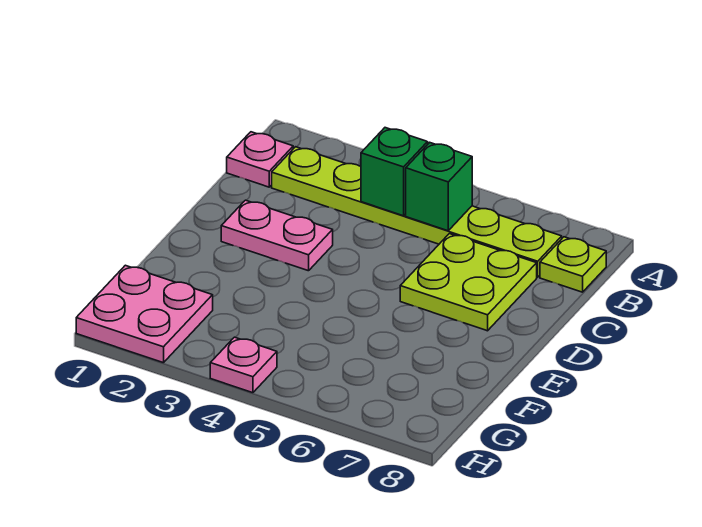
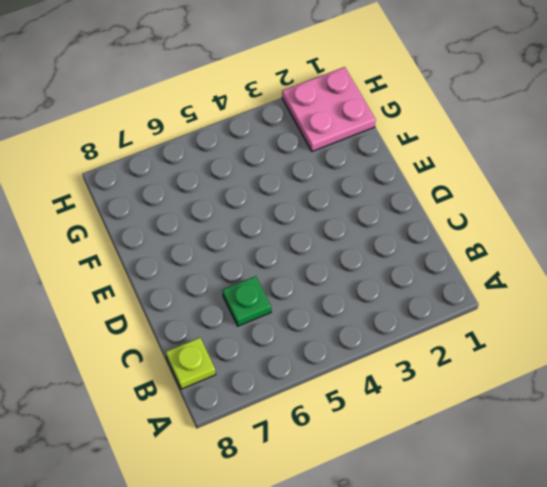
green 1x1 plate [223,276,271,326] -> lime 2x2 plate [400,234,537,331]
none -> pink 1x1 plate [227,132,293,187]
none -> lime 1x6 plate [272,147,562,277]

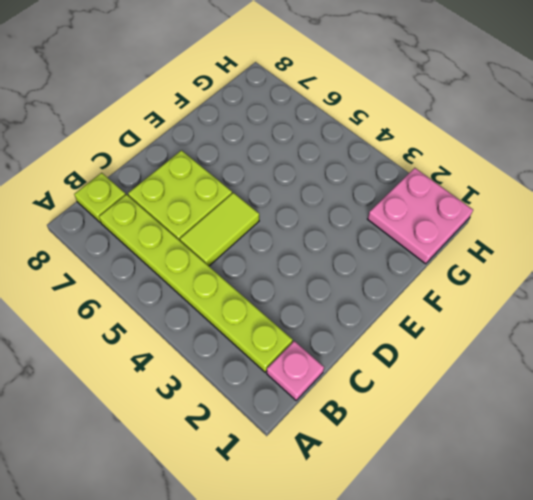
lime 1x2 tile [180,193,259,266] -> none
none -> pink 1x2 plate [221,200,333,271]
none -> pink 1x1 plate [210,337,277,393]

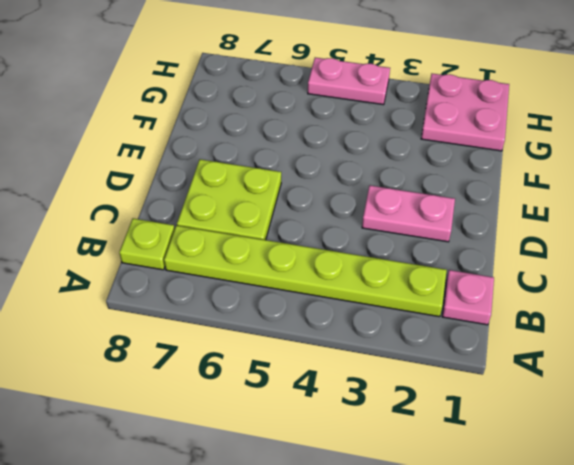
pink 1x2 plate [308,58,390,105] -> pink 1x1 plate [210,337,277,393]
none -> green 1x1 brick [361,128,428,216]
none -> green 1x1 brick [406,143,472,231]

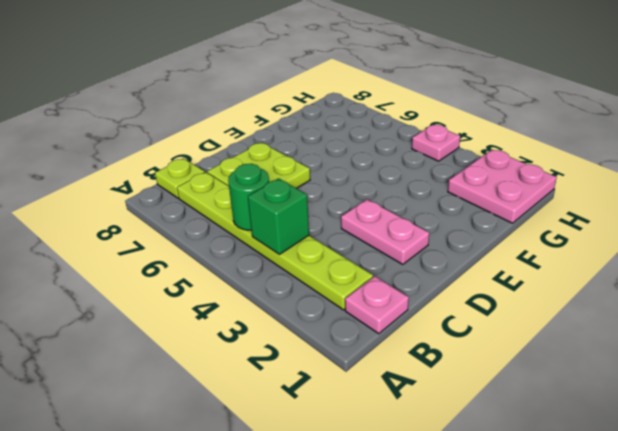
green 1x1 round brick [228,164,269,230] -> green 1x1 brick [406,143,472,231]

